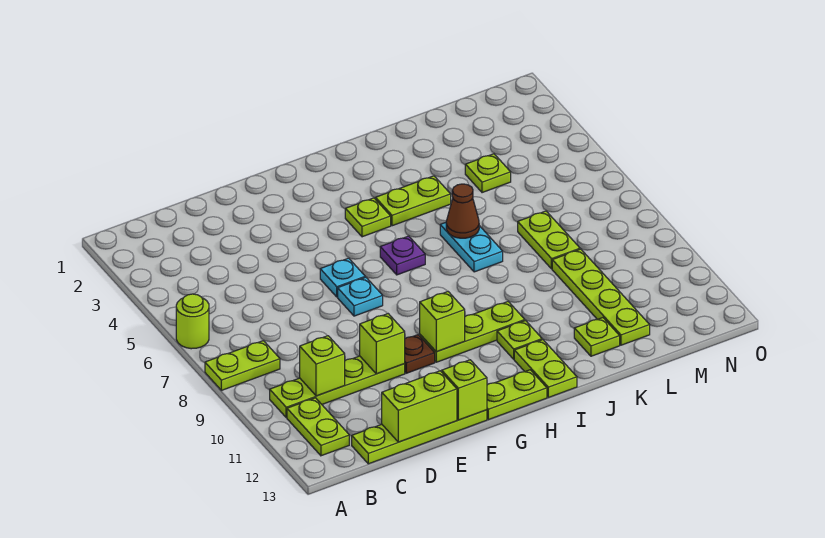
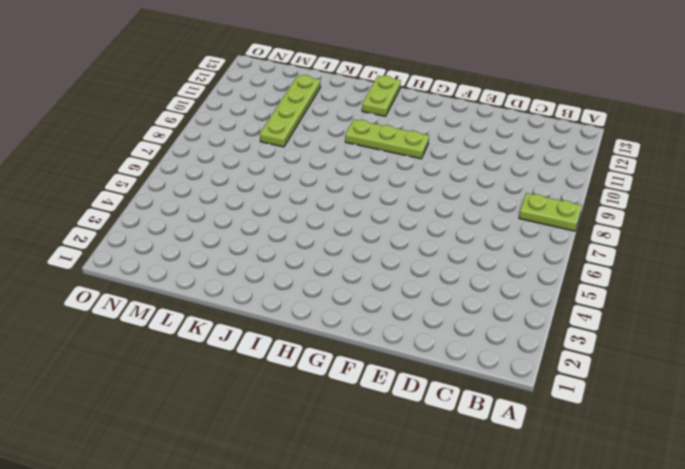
none -> lime 1x1 round brick [176,294,209,349]
none -> lime 1x4 plate [270,356,405,418]
none -> lime 1x2 plate [287,398,349,456]

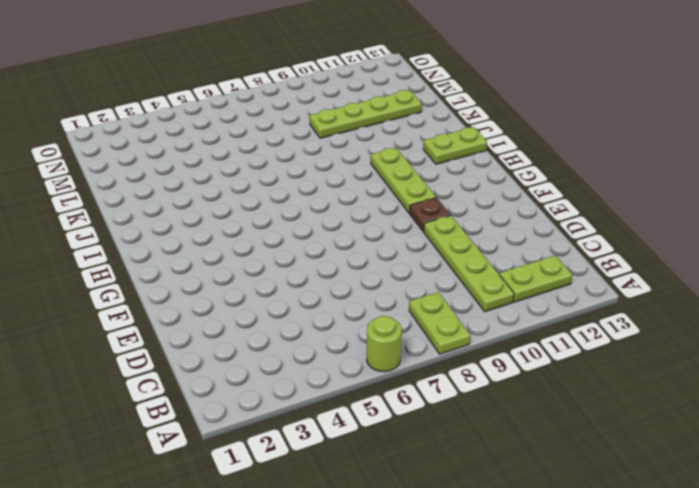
none -> lime 1x4 plate [352,410,487,464]
none -> cyan 1x1 plate [320,258,365,297]
none -> cyan 1x1 plate [338,277,383,316]

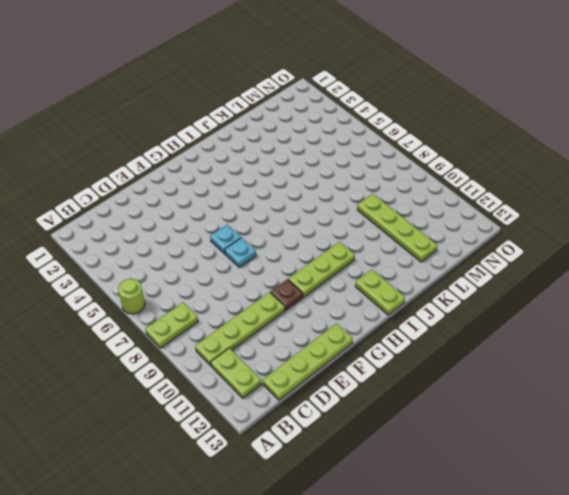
none -> lime 1x2 plate [487,370,547,420]
none -> lime 1x1 plate [345,198,391,237]
none -> purple 1x1 plate [380,236,425,275]

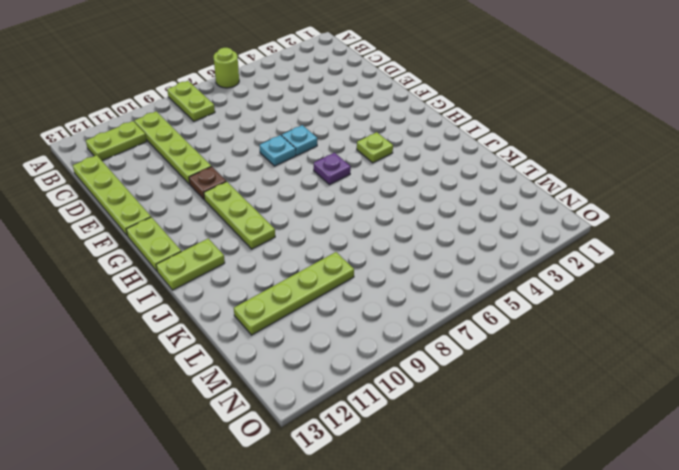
none -> lime 1x2 plate [375,176,451,226]
none -> lime 1x1 plate [497,321,542,359]
none -> cyan 1x2 plate [440,223,503,272]

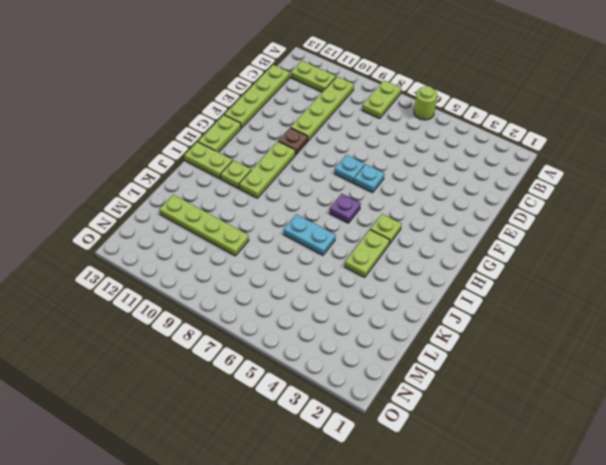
none -> lime 1x1 plate [574,318,620,356]
none -> lime 1x1 plate [465,154,511,193]
none -> lime 1x2 plate [518,211,580,269]

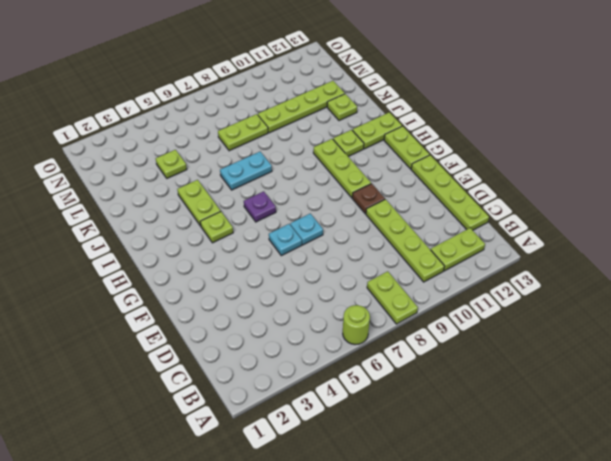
none -> lime 1x1 brick [300,336,345,396]
none -> lime 1x2 brick [382,371,457,442]
none -> lime 1x1 brick [360,314,405,374]

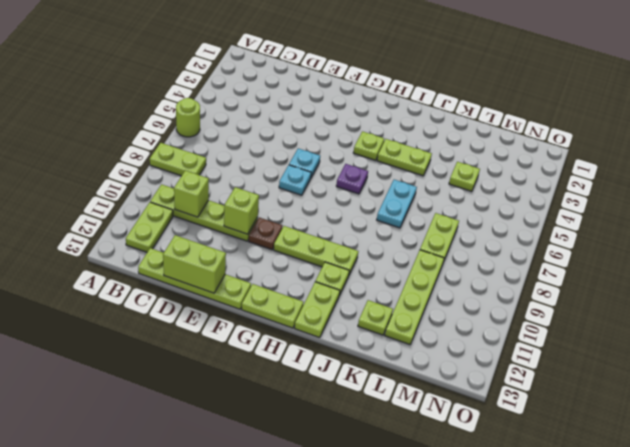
none -> lime 1x1 brick [442,360,487,420]
none -> lime 1x1 brick [420,292,465,352]
none -> brown 1x1 cone [446,184,479,238]

